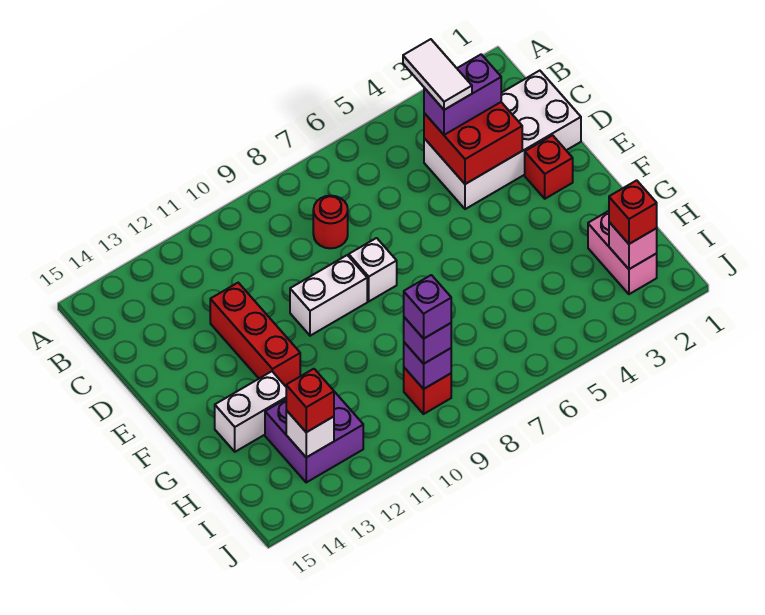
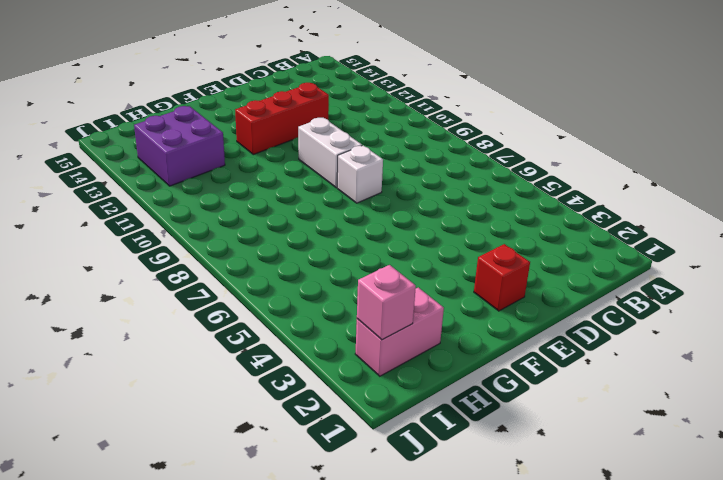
none -> white 2x4 brick [424,71,581,209]
none -> red 1x1 round brick [313,196,348,248]
none -> white 1x2 brick [215,371,286,452]

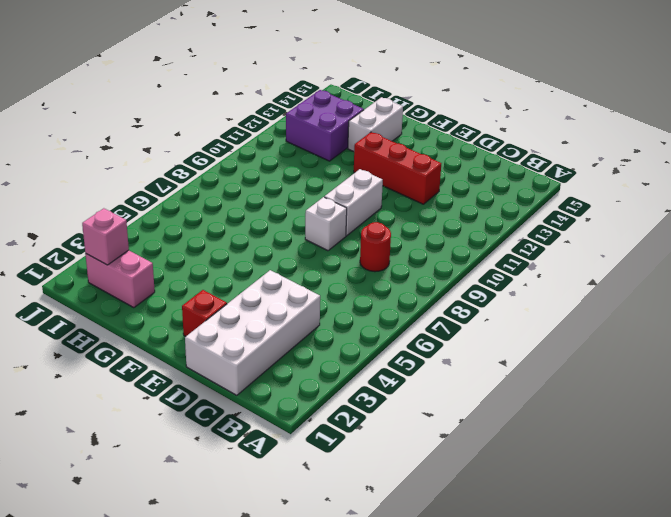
none -> red 1x1 brick [404,368,451,414]
none -> red 2x2 brick [424,102,522,184]
none -> purple 1x1 brick [404,342,451,389]

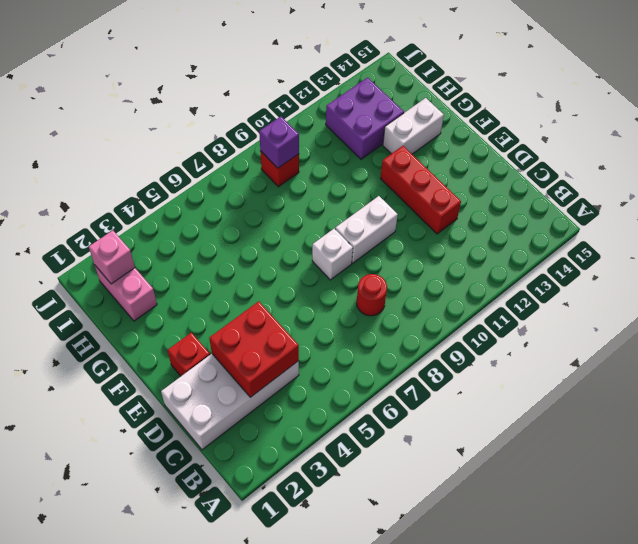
none -> white 1x1 brick [286,410,334,457]
none -> purple 1x2 brick [424,54,501,135]
none -> red 1x1 brick [609,180,657,244]

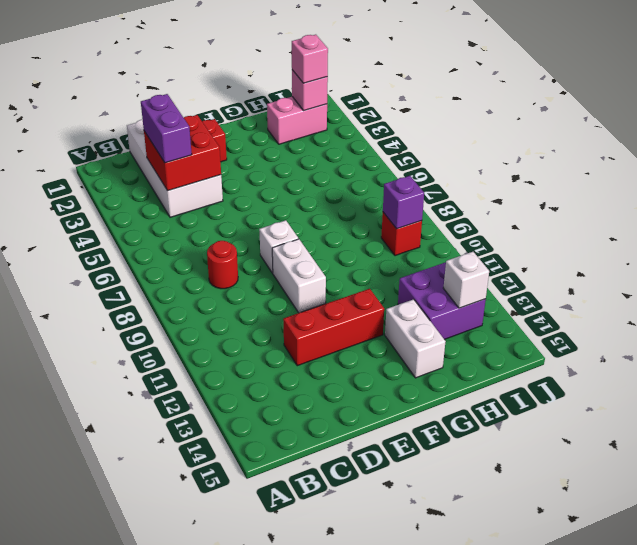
pink 1x1 brick [292,35,328,83] -> red 1x1 brick [609,180,657,244]
none -> purple 1x1 brick [404,317,451,364]
none -> red 1x1 brick [286,369,334,432]
none -> white 1x2 tile [403,39,472,110]

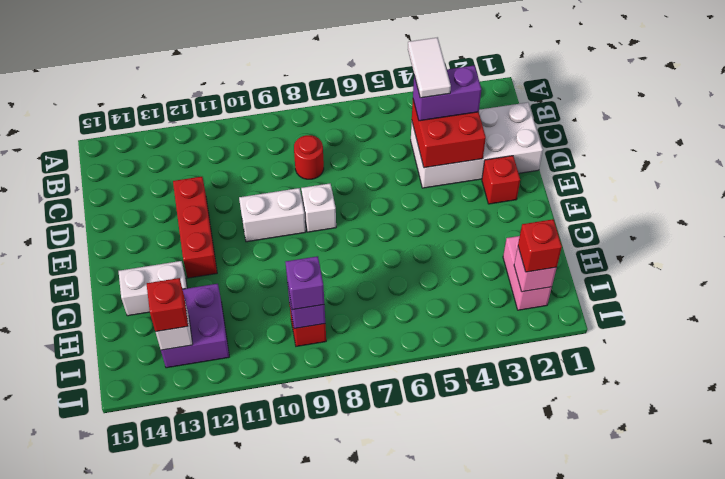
none -> purple 1x1 brick [404,275,451,339]

